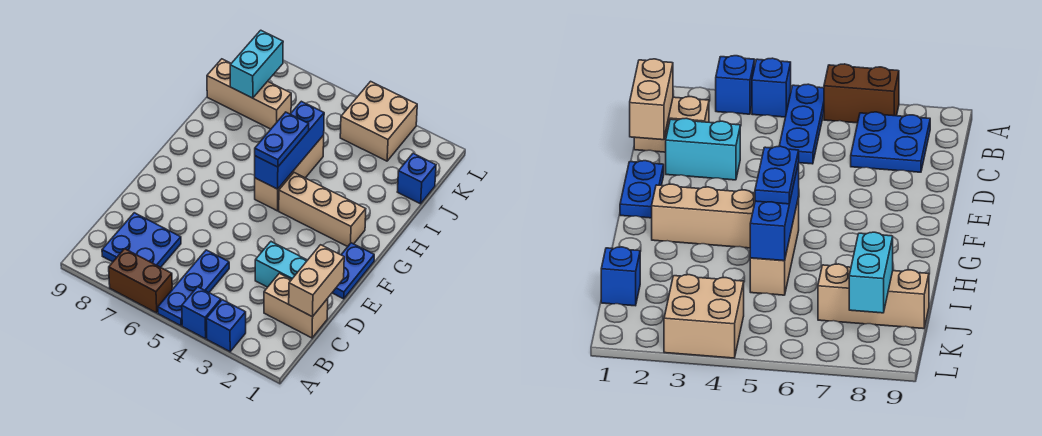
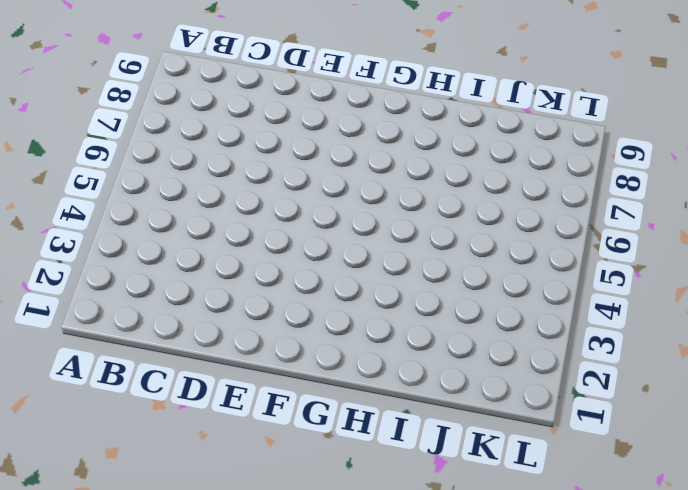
none -> blue 1x1 brick [206,300,246,352]
none -> blue 1x1 brick [182,287,221,339]
none -> blue 1x3 plate [158,250,229,326]

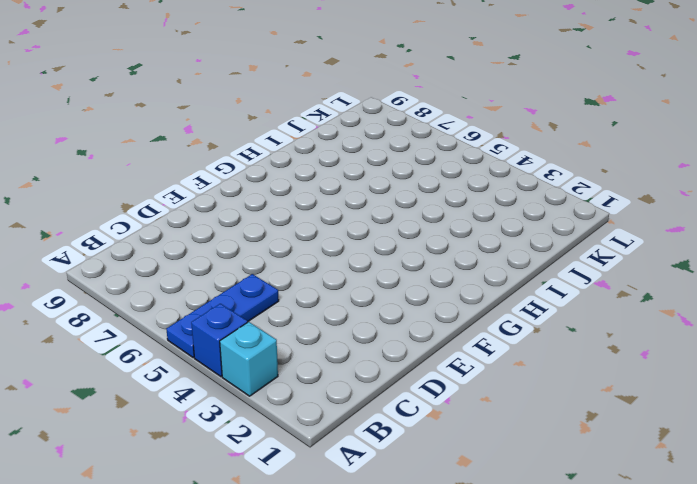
cyan 1x1 brick [220,322,278,396] -> blue 1x1 brick [206,300,246,352]
none -> brown 1x2 brick [109,249,172,313]
none -> blue 2x2 plate [102,213,181,267]
none -> tan 1x2 brick [264,273,328,338]

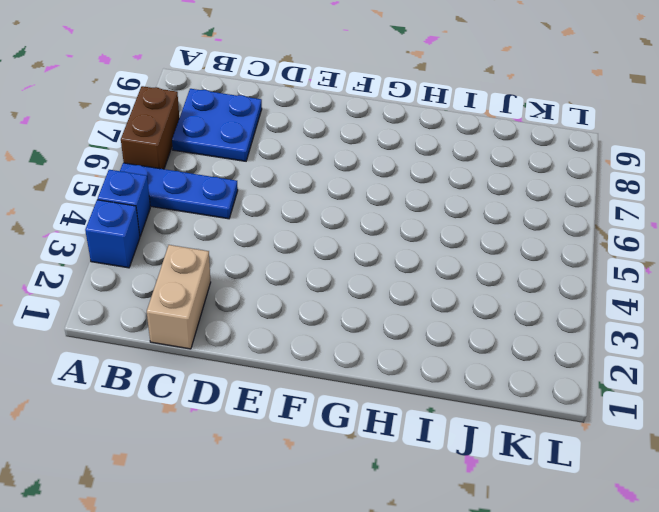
none -> cyan 1x2 brick [255,242,307,287]
none -> blue 1x2 plate [332,243,374,299]
none -> tan 1x3 brick [279,173,366,247]

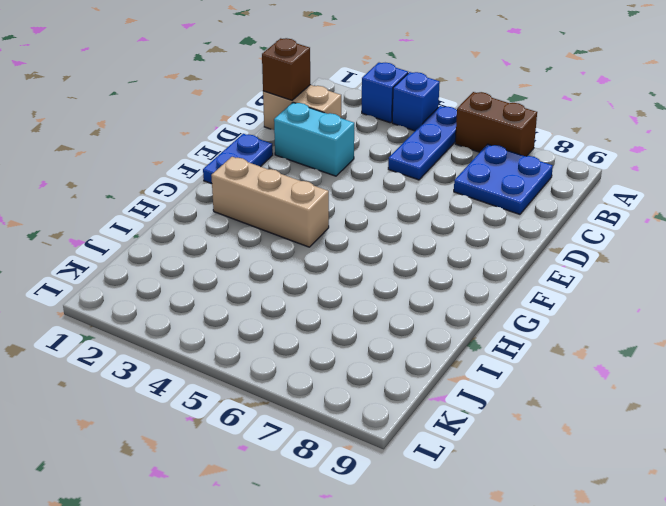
brown 1x1 brick [262,38,310,100] -> tan 1x2 brick [289,245,344,317]
none -> tan 1x3 brick [255,135,324,211]
none -> blue 1x1 brick [397,153,436,204]
none -> tan 1x3 brick [207,59,291,129]

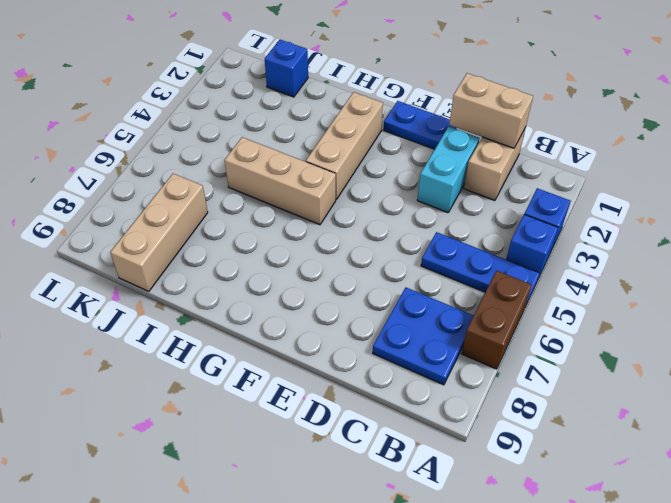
none -> tan 2x2 brick [340,81,417,161]
none -> blue 1x3 brick [255,101,324,189]
none -> cyan 1x2 brick [230,30,283,98]

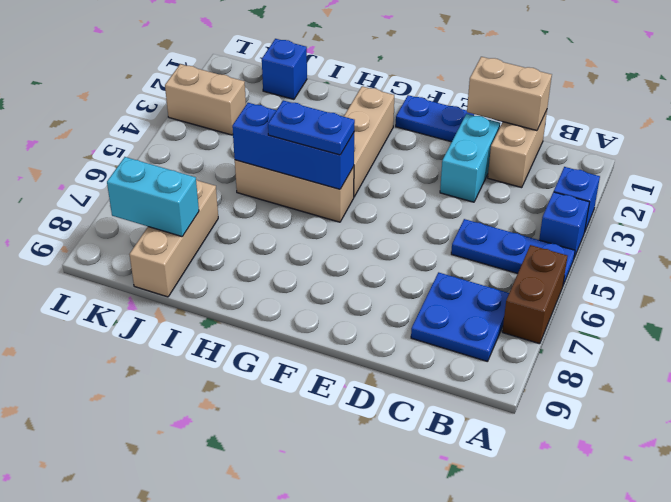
tan 1x2 brick [165,64,246,135] -> tan 2x2 brick [340,81,417,161]

